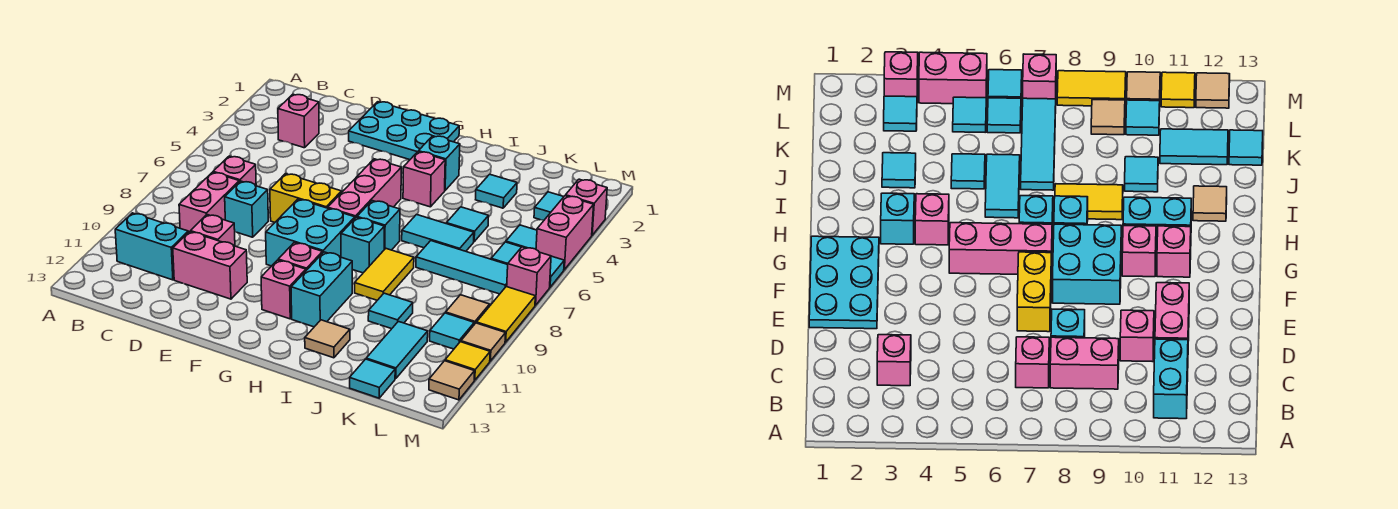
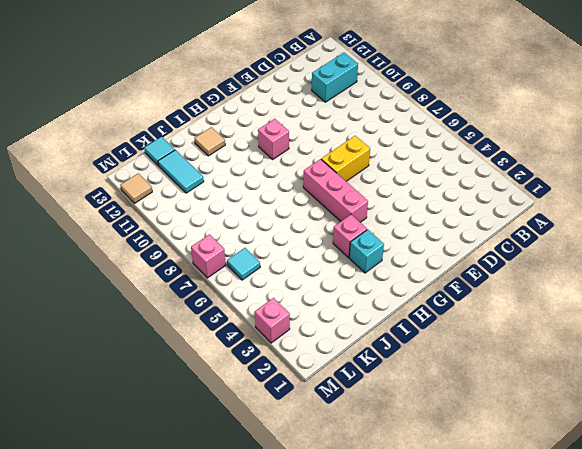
none -> pink 1x1 brick [278,94,319,148]
none -> pink 1x1 brick [213,156,256,186]
none -> pink 1x2 brick [179,172,239,233]
none -> cyan 1x1 brick [225,181,268,237]

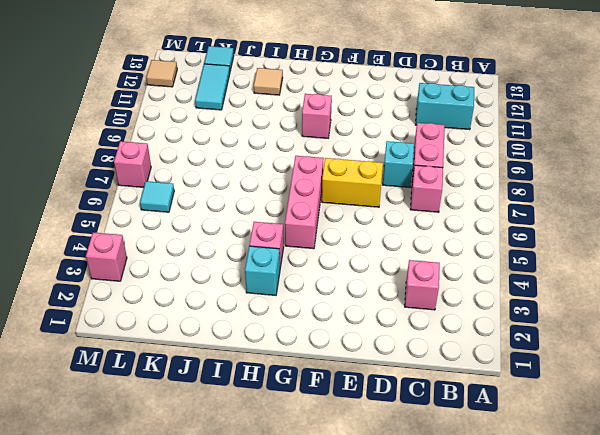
none -> pink 1x1 brick [190,215,235,246]
none -> pink 1x2 brick [173,232,247,299]
none -> cyan 2x3 plate [349,102,459,160]
none -> cyan 2x2 brick [266,199,355,266]

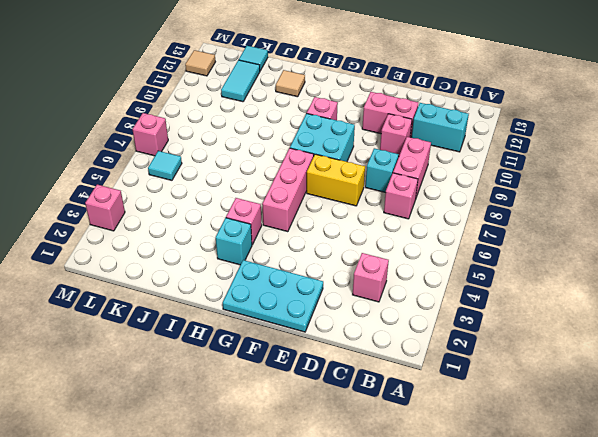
none -> pink 1x1 brick [261,260,306,319]
none -> cyan 1x1 brick [357,201,400,250]
none -> cyan 1x1 brick [341,217,384,273]
none -> cyan 1x2 brick [291,252,352,327]

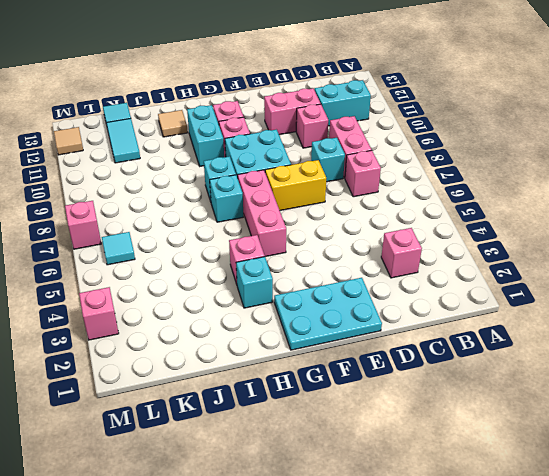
none -> cyan 1x2 tile [402,215,474,251]
none -> yellow 1x2 tile [355,249,414,300]
none -> cyan 1x1 tile [476,174,517,208]
none -> cyan 1x1 tile [446,207,489,241]

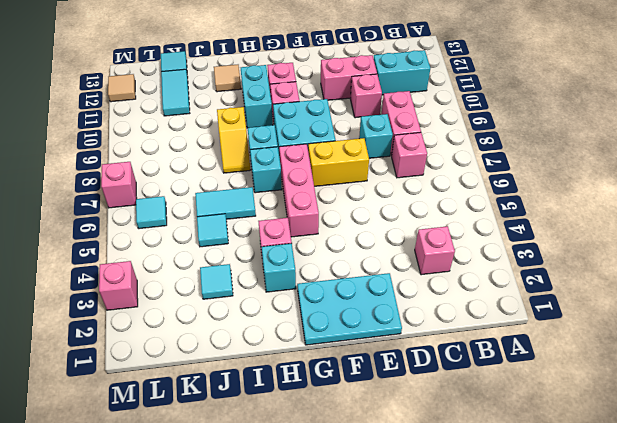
yellow 1x2 slope [217,107,250,173] -> yellow 1x2 tile [355,249,414,300]
none -> cyan 1x3 tile [416,241,508,294]
none -> cyan 1x1 tile [368,293,413,329]
none -> cyan 1x1 tile [534,192,564,220]
none -> cyan 1x1 tile [506,225,537,249]

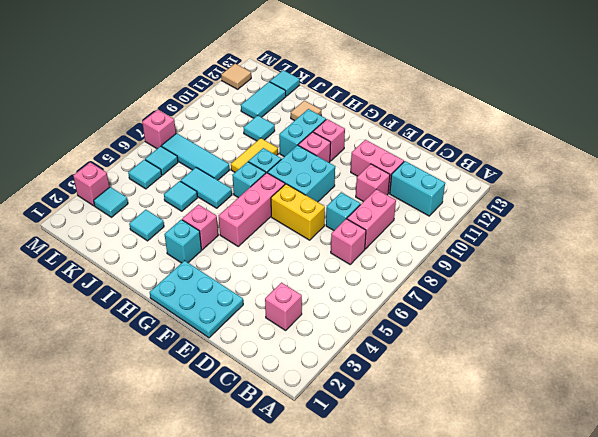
none -> tan 1x1 tile [446,295,490,324]
none -> cyan 1x1 tile [430,313,474,349]
none -> pink 1x2 brick [536,196,594,270]
none -> cyan 1x1 tile [550,256,564,287]

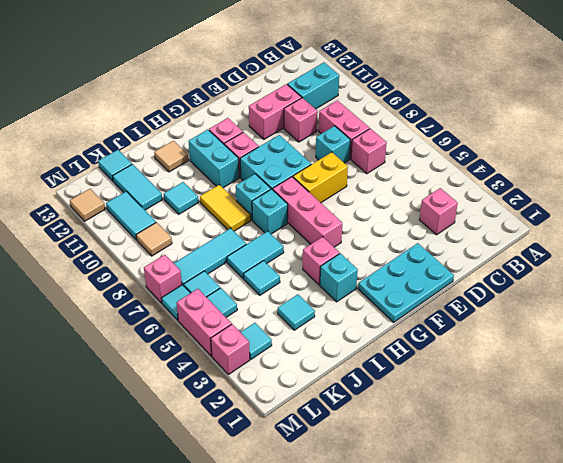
cyan 1x2 tile [106,191,156,240] -> cyan 1x1 tile [430,313,474,349]
none -> yellow 1x2 tile [477,286,535,342]
none -> tan 1x1 tile [461,323,505,361]
none -> yellow 1x1 tile [445,342,490,380]

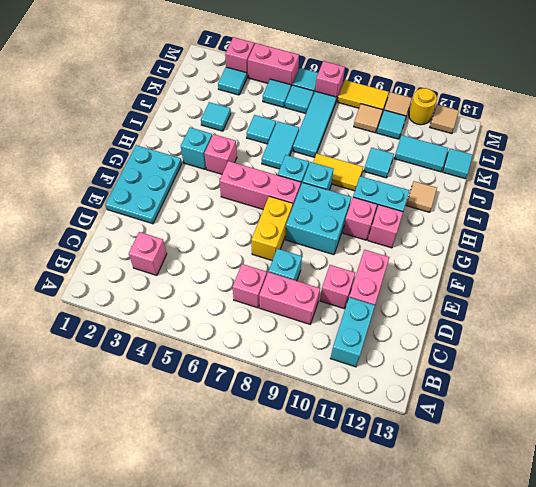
yellow 1x1 round brick [409,88,437,125] -> yellow 1x1 tile [445,342,490,380]

